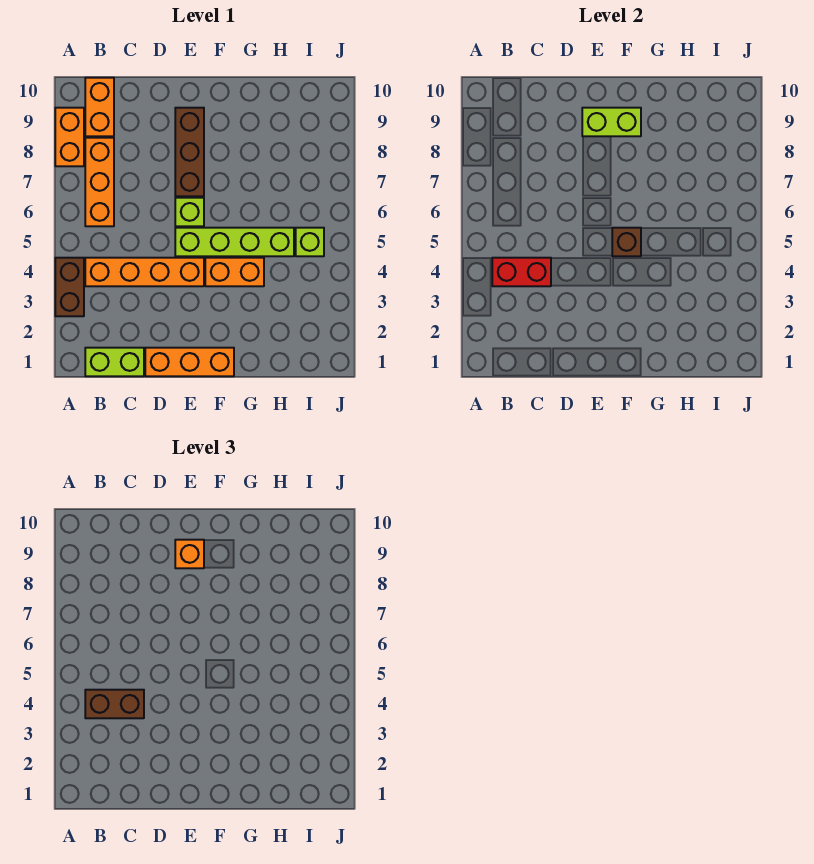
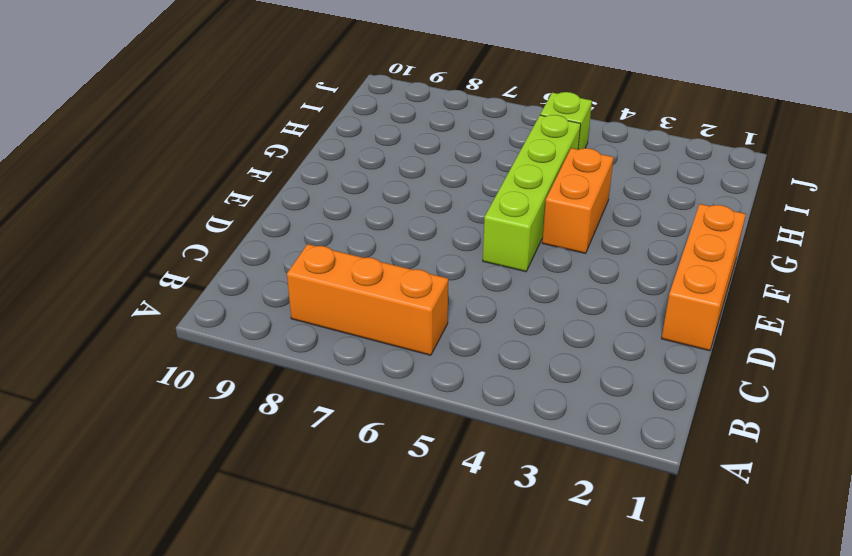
none -> brown 1x2 brick [55,258,84,316]
none -> orange 1x2 brick [55,108,84,166]
none -> lime 1x2 brick [85,348,144,376]

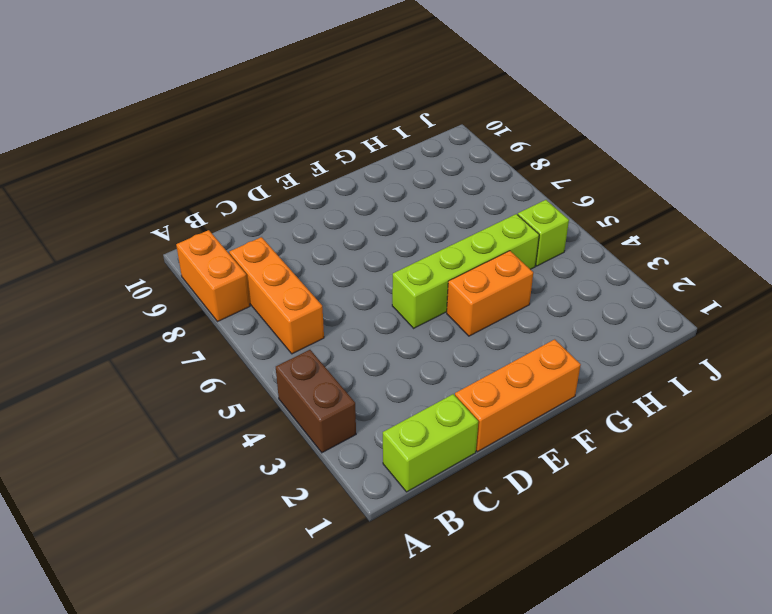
none -> orange 1x4 brick [85,258,204,286]
none -> orange 1x2 brick [85,78,114,136]
none -> lime 1x1 brick [175,198,204,226]

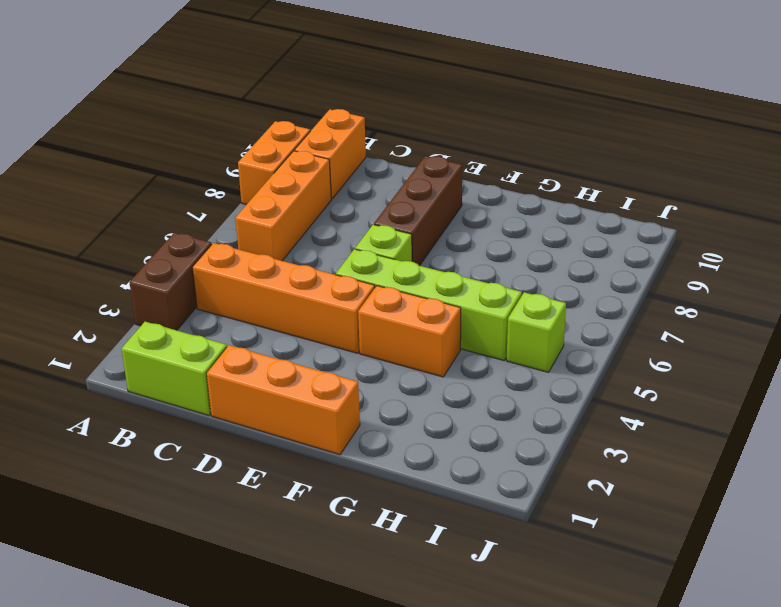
none -> red 1x2 brick [492,258,551,286]
none -> lime 1x2 brick [582,108,641,136]
none -> brown 1x1 brick [612,228,641,256]

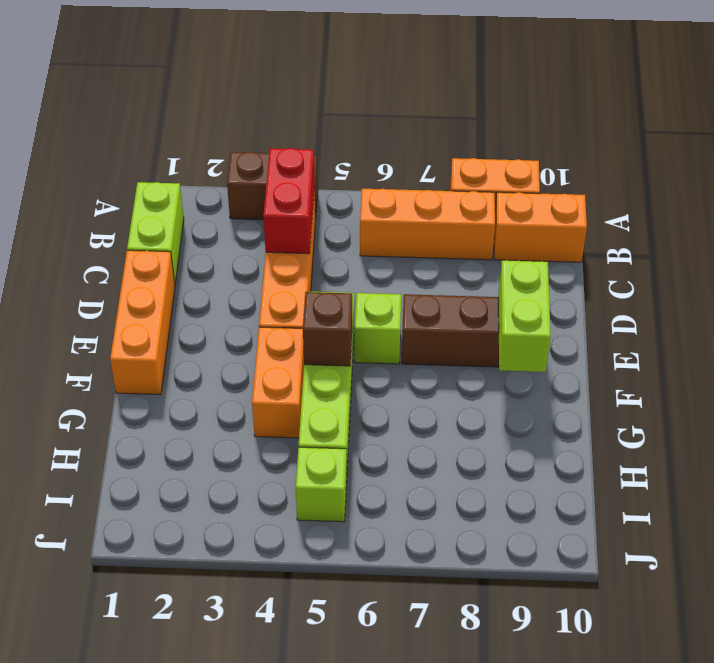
none -> brown 1x2 brick [85,690,144,718]
none -> orange 1x1 brick [175,540,204,568]

